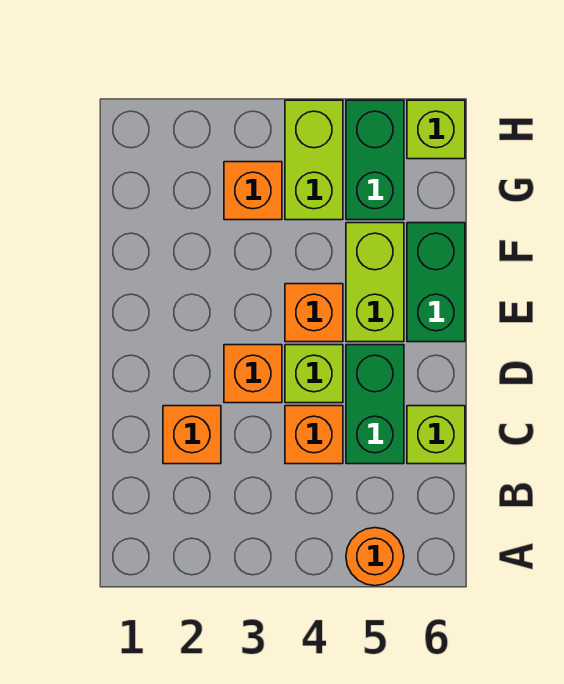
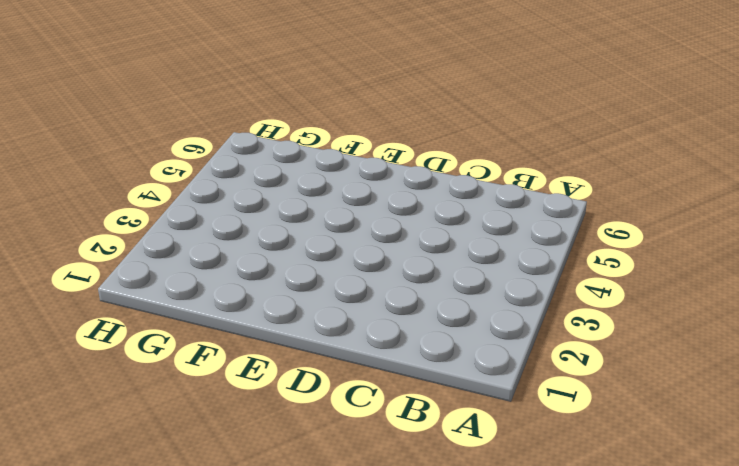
none -> orange 1x1 round brick [346,528,404,586]
none -> orange 1x1 brick [163,406,221,464]
none -> orange 1x1 brick [285,406,343,464]

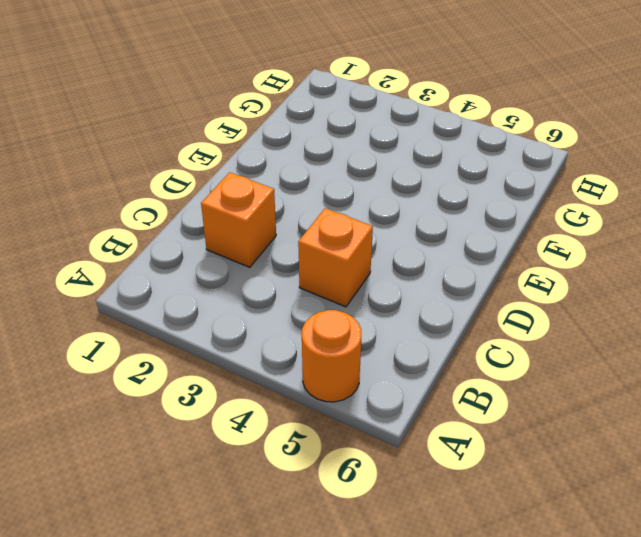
none -> green 1x2 brick [346,345,404,464]
none -> lime 1x1 brick [407,406,465,464]
none -> orange 1x1 brick [224,345,282,403]

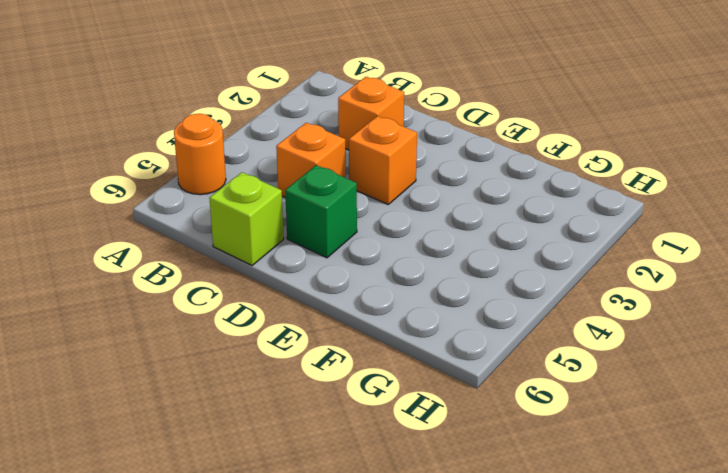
green 1x1 brick [285,165,357,258] -> green 1x2 brick [346,345,404,464]
none -> lime 1x1 brick [285,345,343,403]
none -> orange 1x1 brick [285,284,343,342]
none -> lime 1x2 brick [346,223,404,342]

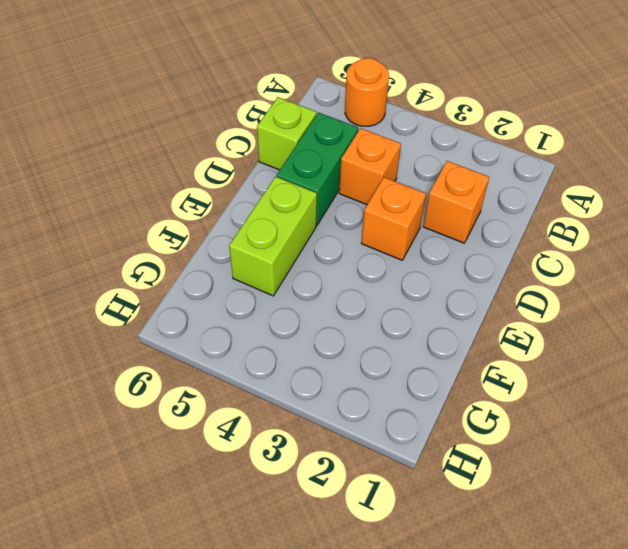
none -> lime 1x1 brick [285,345,343,403]
none -> orange 1x1 brick [285,284,343,342]
none -> green 1x2 brick [407,223,465,342]

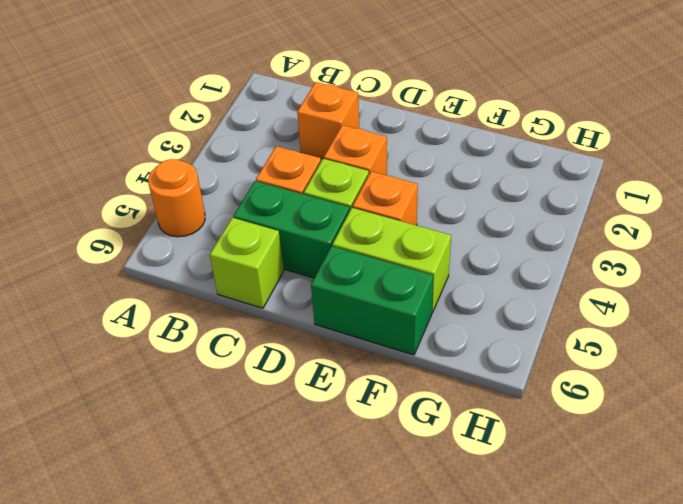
none -> orange 1x1 brick [224,162,282,220]
none -> lime 1x2 brick [285,100,343,220]
none -> green 1x2 brick [346,100,404,220]

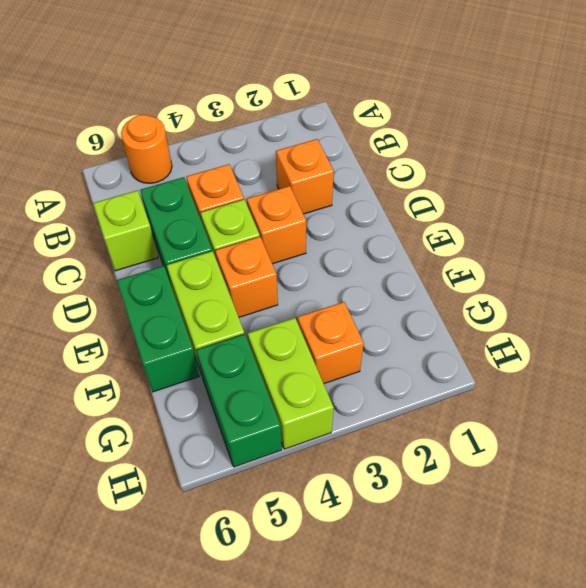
none -> lime 1x1 brick [407,100,465,159]

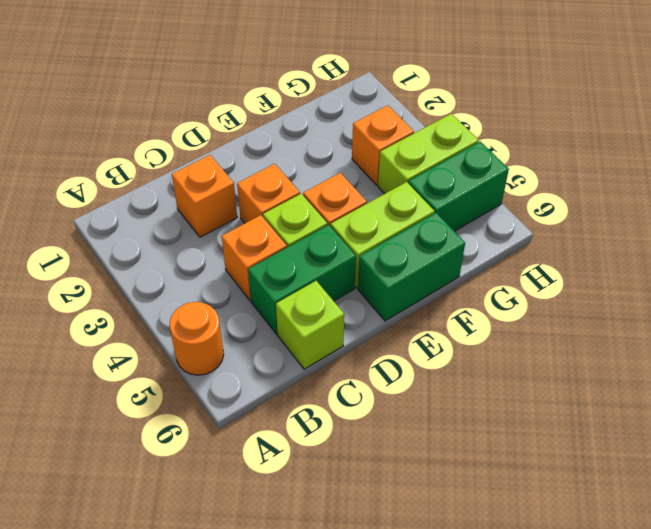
none -> lime 1x1 brick [407,100,465,159]

